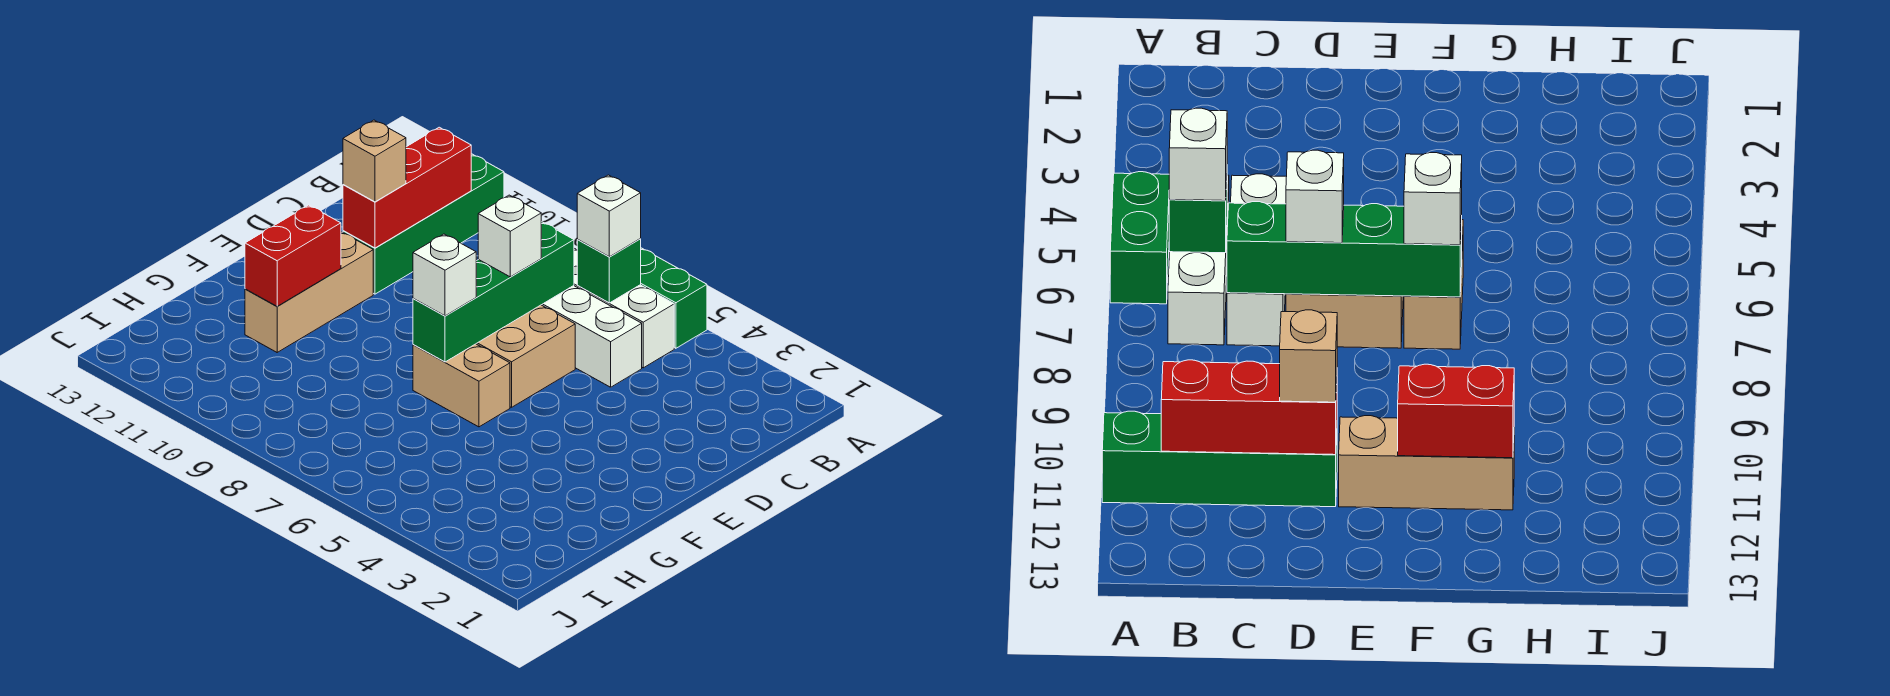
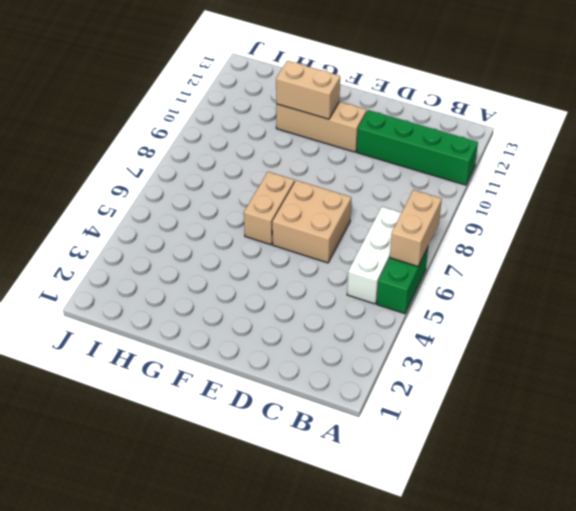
tan 1x2 brick [390,190,442,266] -> none
tan 1x2 brick [276,61,340,119] -> red 1x2 brick [245,205,341,306]
none -> white 1x3 brick [542,286,642,387]
none -> green 1x1 brick [577,239,641,303]
none -> red 1x3 brick [343,127,471,248]

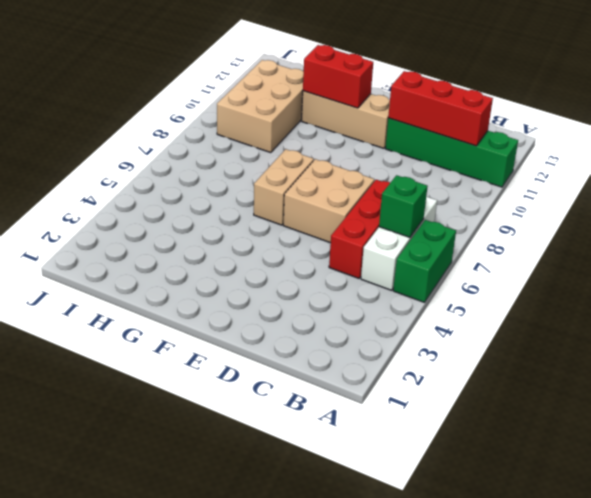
red 1x3 brick [329,180,390,278] -> white 1x3 brick [542,286,642,387]
tan 2x3 brick [217,60,304,153] -> none
none -> green 1x4 brick [413,222,574,362]
none -> white 1x1 brick [577,175,641,257]
none -> white 1x1 brick [478,195,541,277]

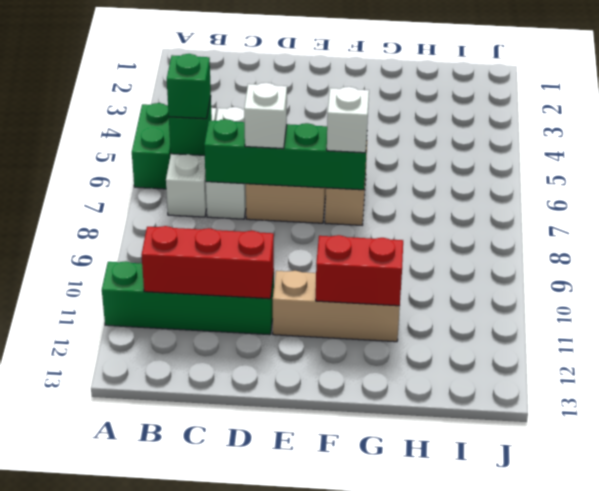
green 1x1 brick [167,54,211,119] -> white 1x1 brick [577,175,641,257]
none -> tan 1x1 brick [343,120,406,202]

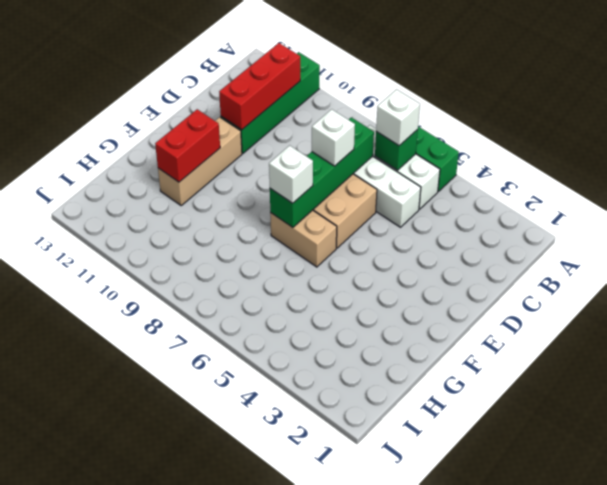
none -> tan 1x1 brick [343,120,406,202]

